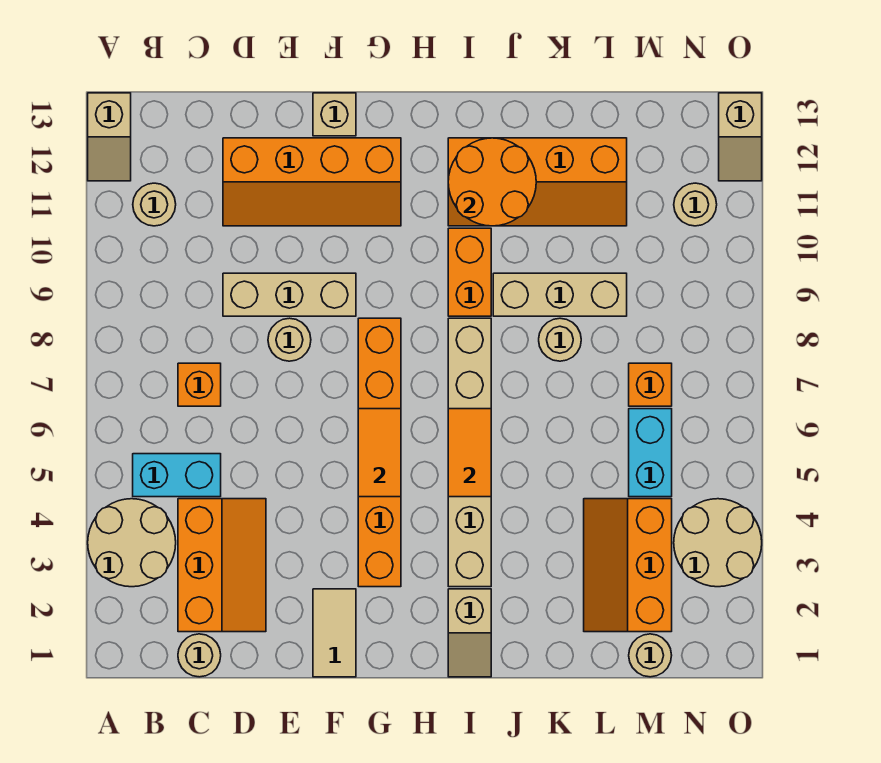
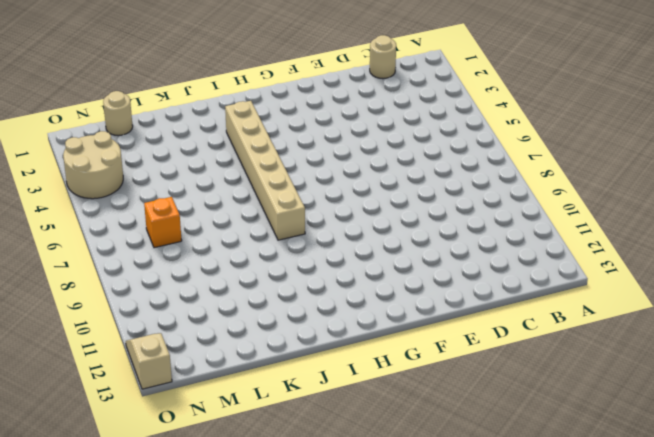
none -> tan 2x2 round brick [88,499,176,587]
none -> tan 1x2 slope [88,93,131,181]
none -> cyan 1x2 brick [133,454,221,497]

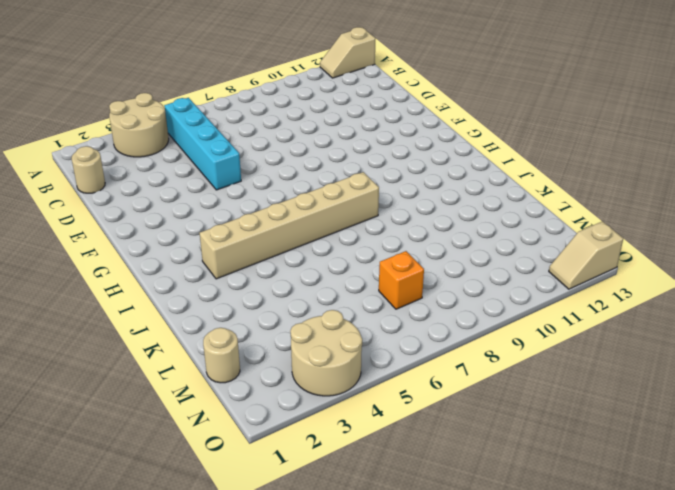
cyan 1x4 brick [164,98,241,190] -> cyan 1x2 brick [133,454,221,497]
none -> tan 1x1 round brick [133,183,176,226]
none -> orange 2x3 slope [178,499,266,632]
none -> orange 1x1 brick [178,363,221,406]

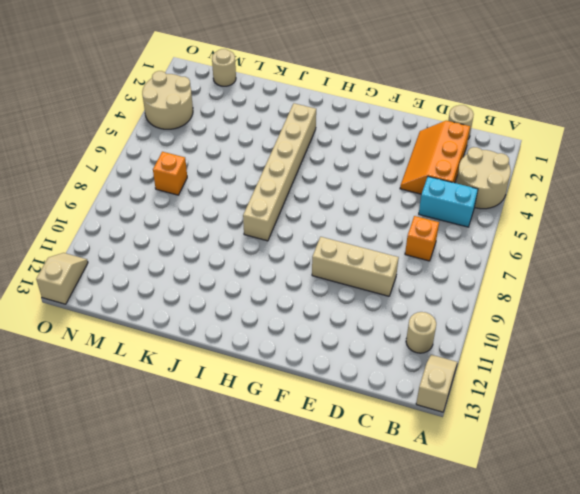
none -> orange 2x4 slope [223,138,401,226]
none -> tan 1x1 round brick [268,318,311,361]
none -> tan 1x2 tile [313,589,356,677]

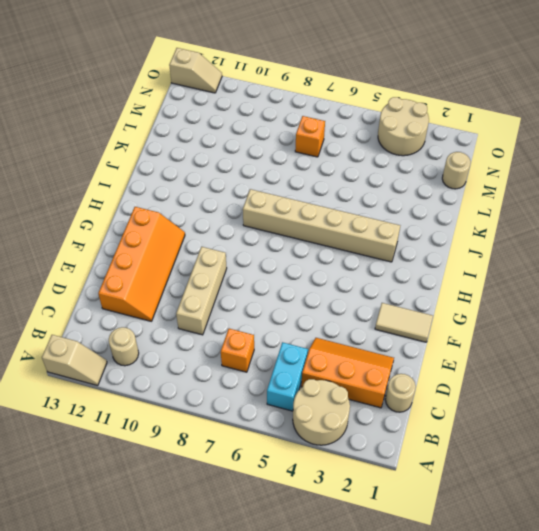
none -> tan 1x1 round brick [268,318,311,361]
none -> tan 1x1 brick [313,93,356,136]
none -> orange 1x6 brick [358,318,401,587]

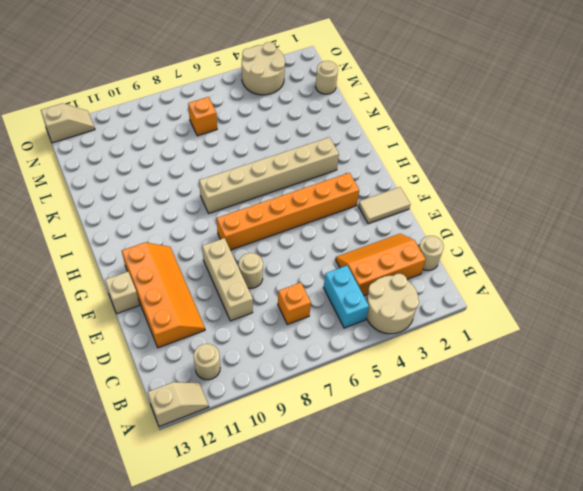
none -> tan 1x2 slope [448,589,491,677]
none -> orange 1x2 brick [448,228,491,316]
none -> orange 2x4 slope [448,138,627,226]

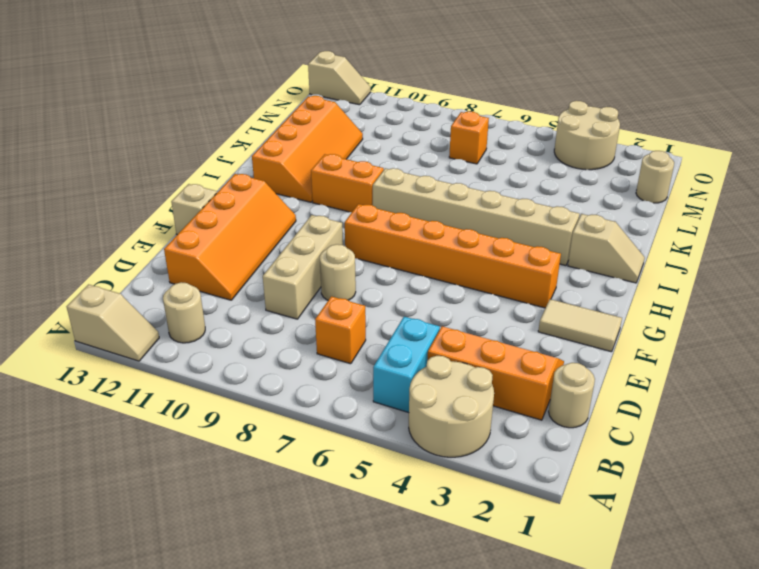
none -> tan 1x3 brick [493,273,627,316]
none -> tan 1x1 round brick [539,318,581,361]
none -> orange 2x3 slope [584,499,672,632]

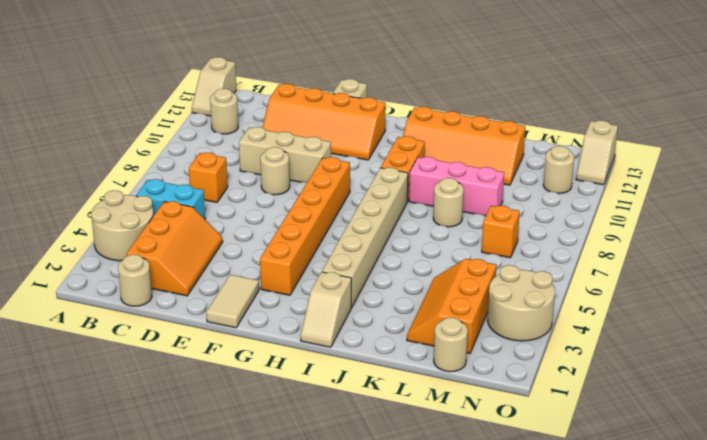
pink 1x3 brick [409,157,504,216] -> tan 1x3 brick [493,273,627,316]
none -> cyan 1x2 brick [629,409,672,497]
none -> orange 1x2 tile [358,409,401,497]
none -> orange 1x2 tile [448,409,491,497]

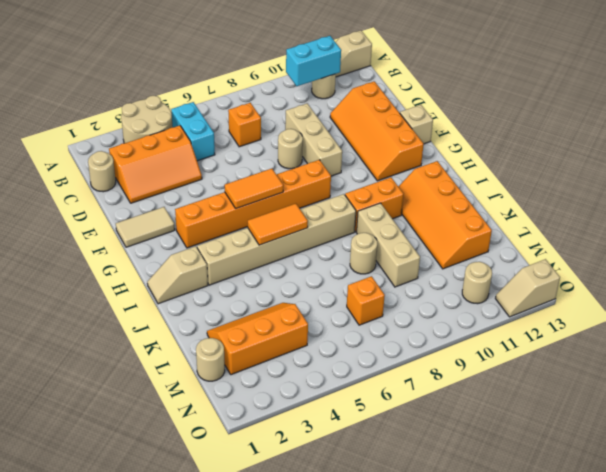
cyan 1x2 brick [286,36,341,86] -> cyan 1x2 brick moved to [629,409,672,497]
none -> tan 2x2 round brick [674,499,762,587]
none -> orange 2x2 round brick [448,138,536,226]

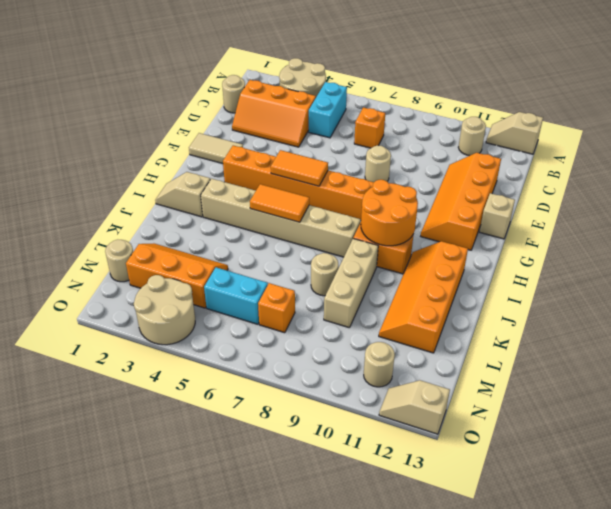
orange 2x2 round brick [361,180,418,246] -> orange 2x2 round brick moved to [448,138,536,226]
none -> tan 1x3 brick [223,273,356,316]

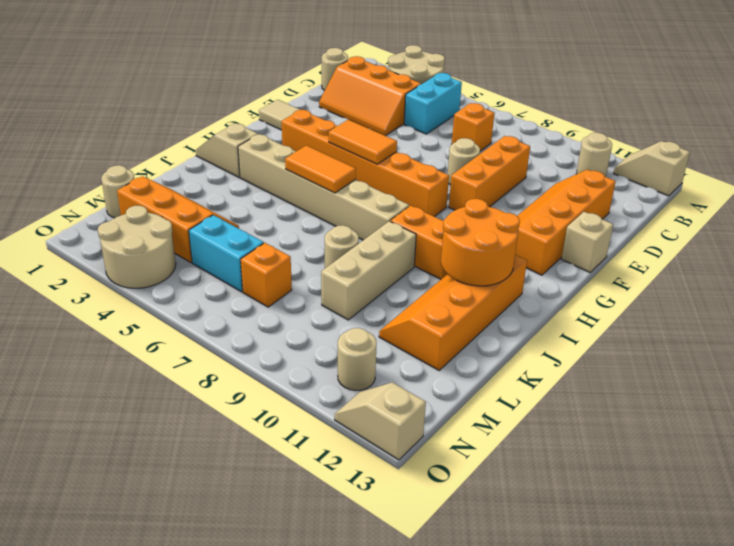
orange 1x3 brick [449,136,530,210] -> tan 1x3 brick [223,273,356,316]

